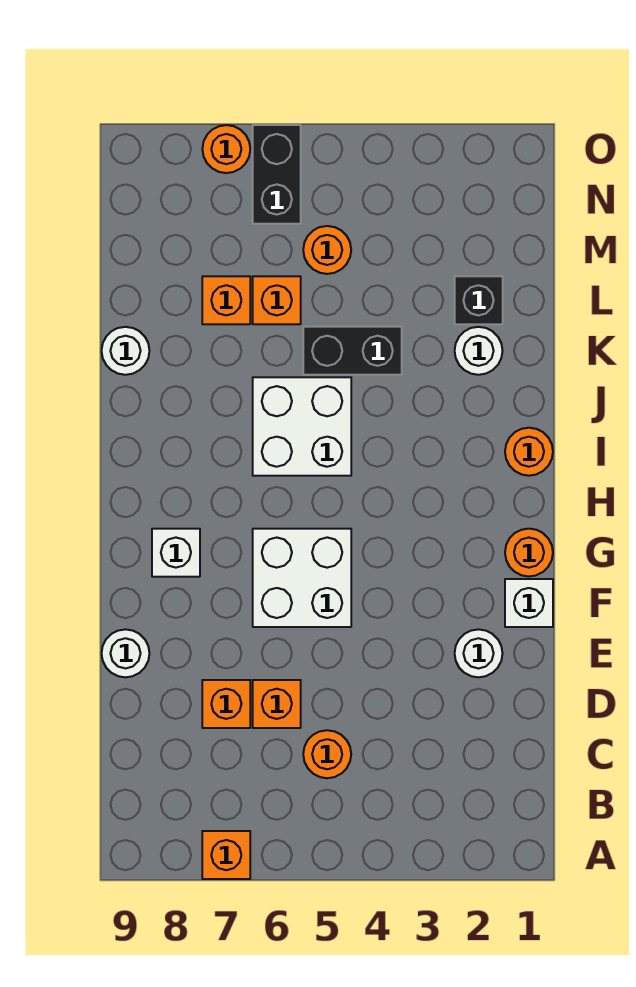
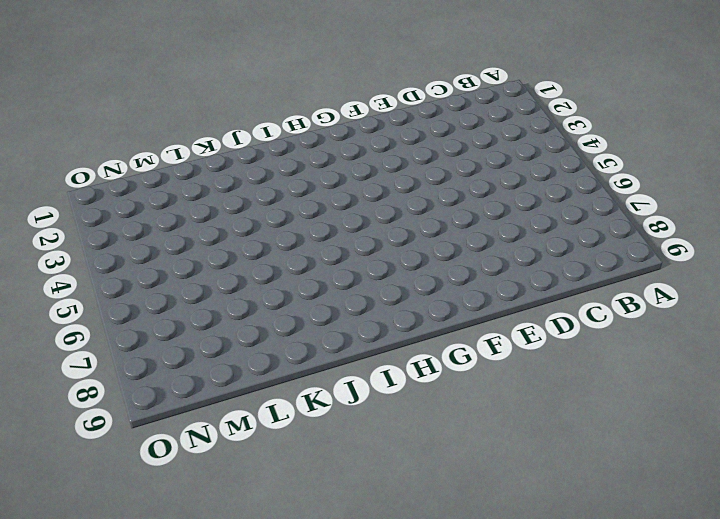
none -> orange 1x1 brick [202,831,250,879]
none -> orange 1x1 round brick [303,730,351,778]
none -> orange 1x1 brick [253,680,301,728]

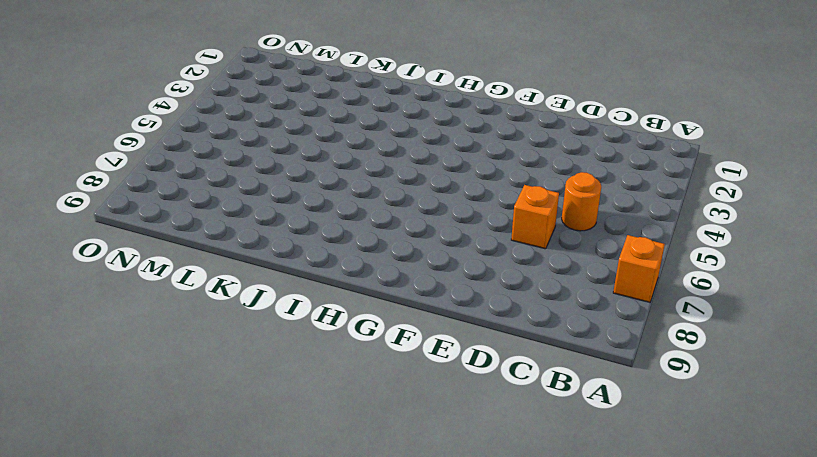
none -> orange 1x1 brick [202,680,250,728]
none -> white 1x1 round brick [455,629,503,677]
none -> white 1x1 round brick [102,629,149,677]

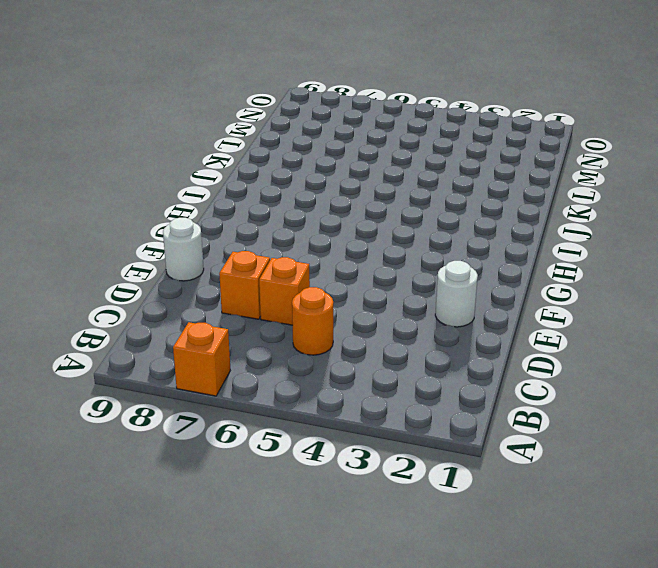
none -> white 1x1 brick [505,579,553,627]
none -> white 2x2 brick [253,529,351,627]
none -> orange 1x1 round brick [505,529,553,576]

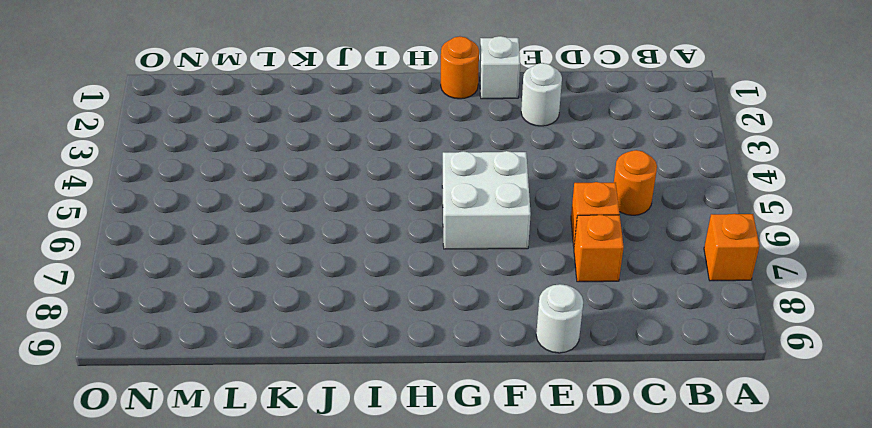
none -> white 1x1 brick [152,529,200,577]
none -> orange 1x1 round brick [505,428,553,476]
none -> white 2x2 brick [253,377,351,476]

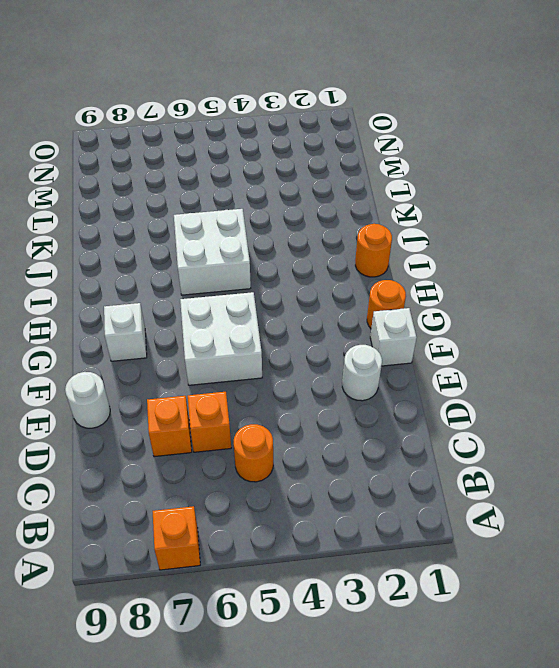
none -> white 1x1 round brick [455,327,502,375]
none -> black 1x2 brick [303,327,402,375]
none -> white 1x1 round brick [102,327,149,375]

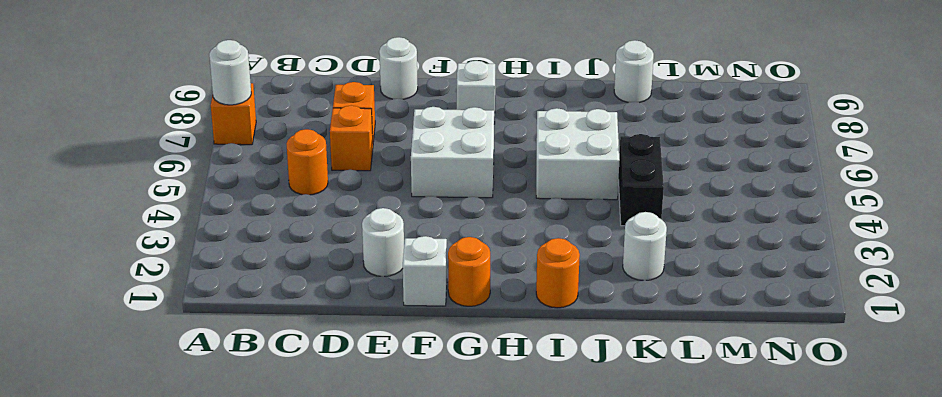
white 1x1 round brick [209,40,251,105] -> none
none -> black 1x1 brick [455,276,503,324]
none -> orange 1x1 brick [253,276,301,324]
none -> orange 1x1 brick [202,276,250,324]

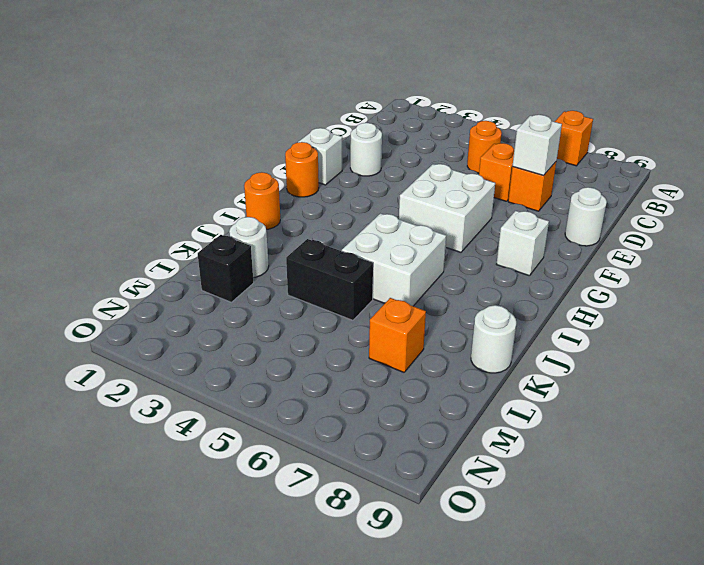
white 1x1 brick [513,115,562,176] -> none
none -> orange 1x1 brick [253,276,301,324]
none -> orange 1x1 round brick [303,226,351,274]
none -> black 1x2 brick [253,125,301,224]

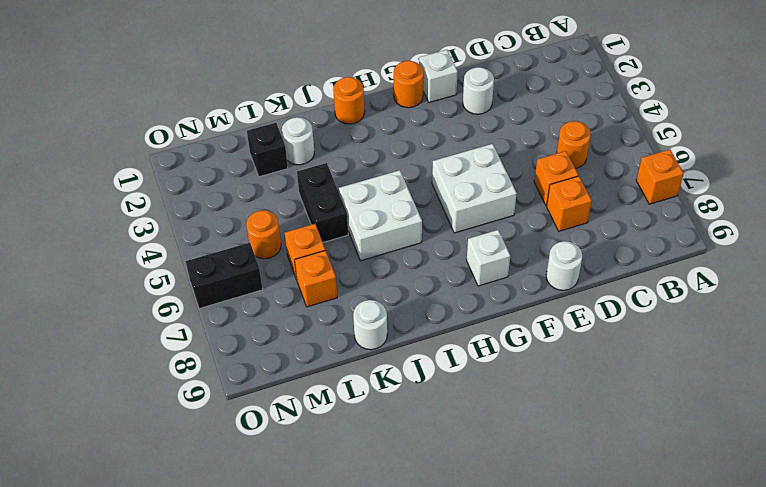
none -> orange 1x1 round brick [202,125,250,173]

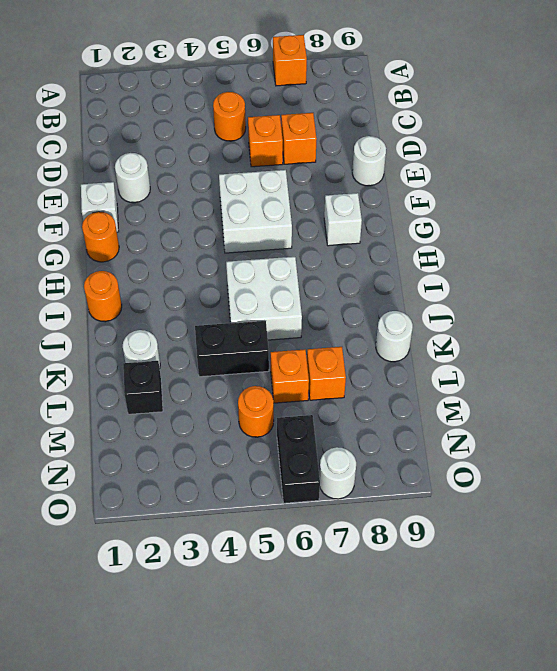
white 1x1 round brick [319,447,356,499] -> orange 1x1 round brick [202,125,250,173]

